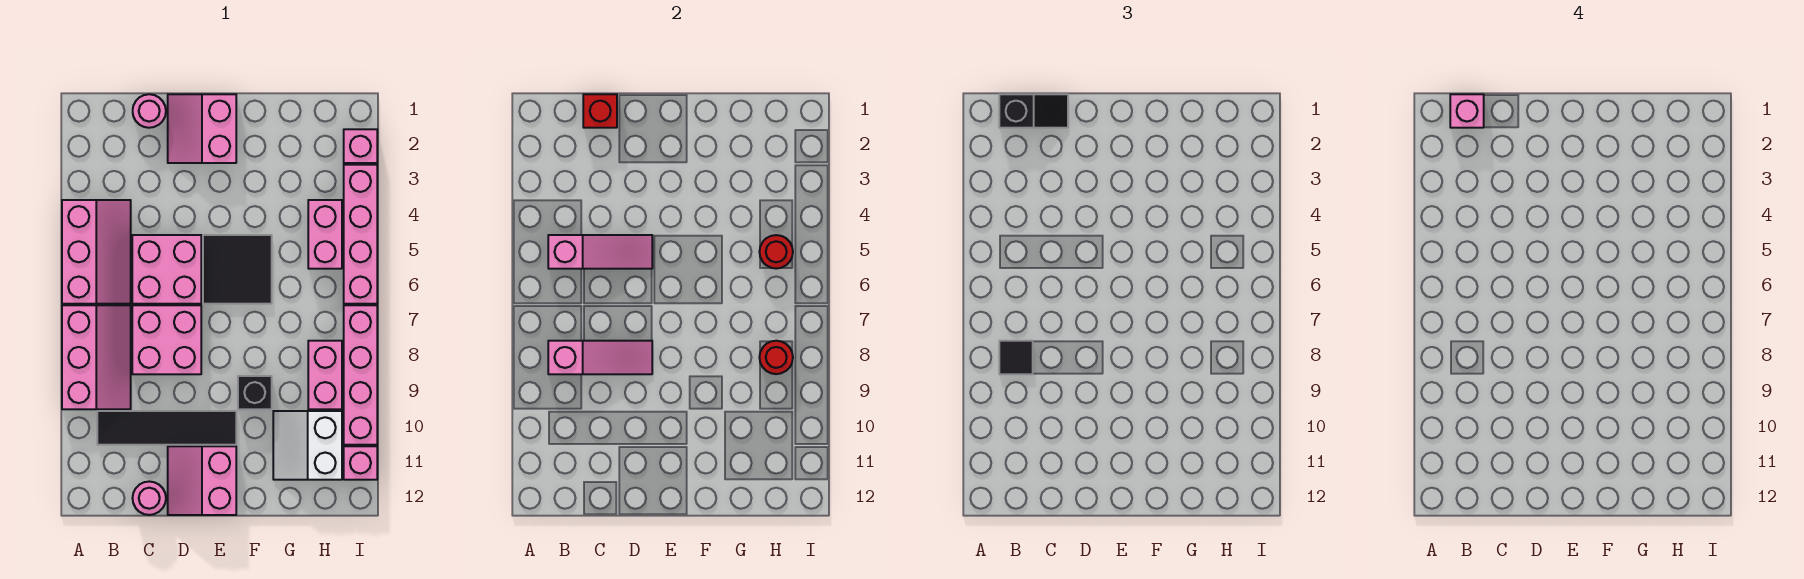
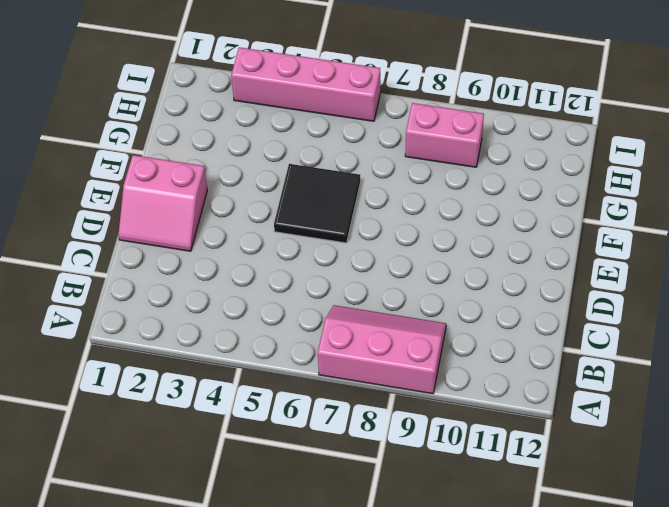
none -> pink 2x3 slope [62,200,131,304]
none -> black 1x4 tile [97,411,236,445]
none -> pink 1x1 round brick [133,94,166,128]

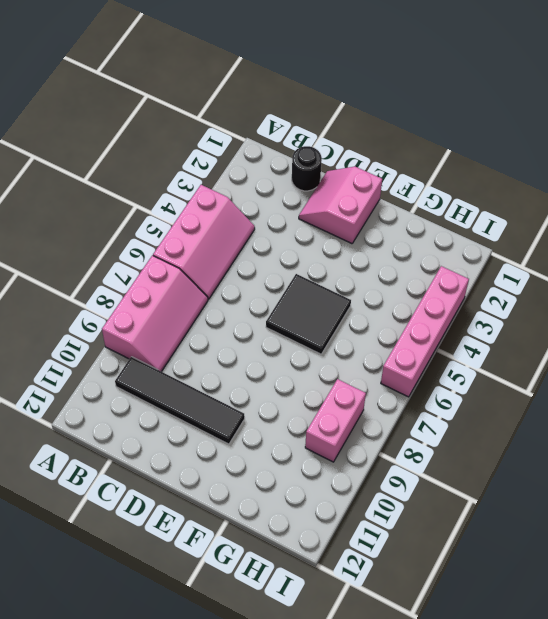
black 1x1 round brick [292,146,322,191] -> pink 1x1 round brick [133,94,166,128]
none -> pink 2x2 brick [132,235,201,304]
none -> pink 2x2 brick [132,305,201,374]
none -> pink 1x1 round brick [133,482,166,515]

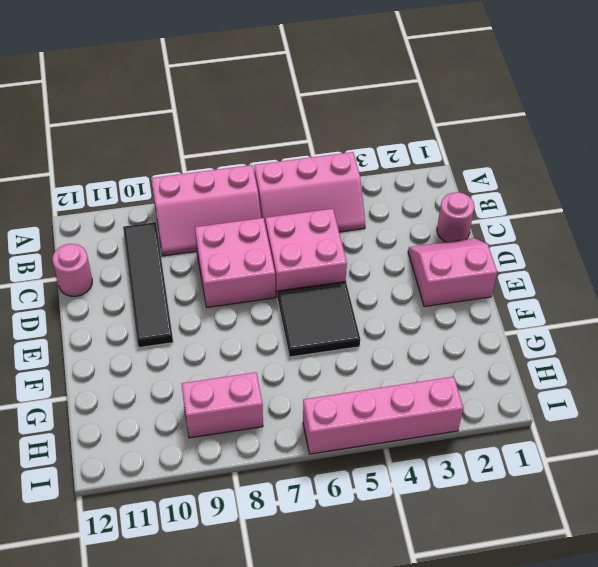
none -> pink 2x2 slope [168,446,236,515]
none -> black 1x1 brick [238,376,272,409]
none -> white 2x2 slope [273,411,342,480]

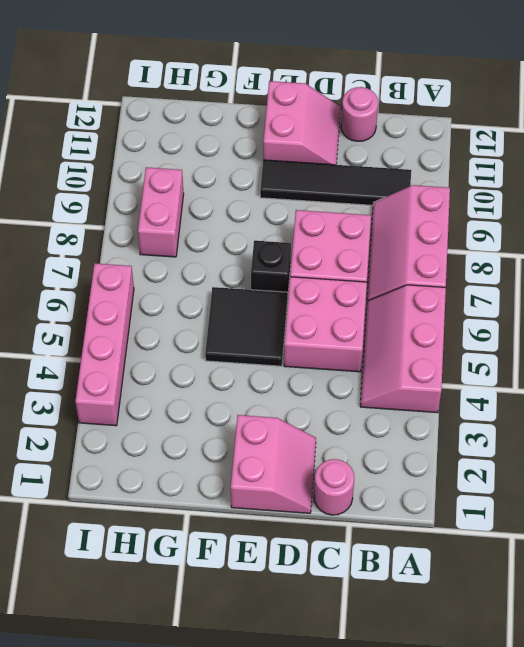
black 1x1 brick [251,241,291,292] -> black 1x1 brick moved to [238,376,272,409]
none -> white 2x2 slope [273,411,342,480]
none -> pink 1x2 brick [308,200,342,269]
none -> pink 1x1 brick [344,129,377,163]

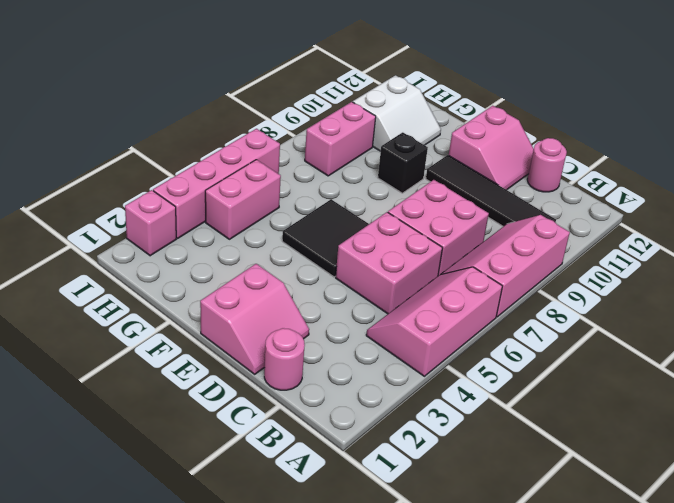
none -> pink 1x4 brick [344,305,377,445]
none -> pink 1x1 brick [344,446,377,480]
none -> pink 1x3 slope [548,235,652,269]

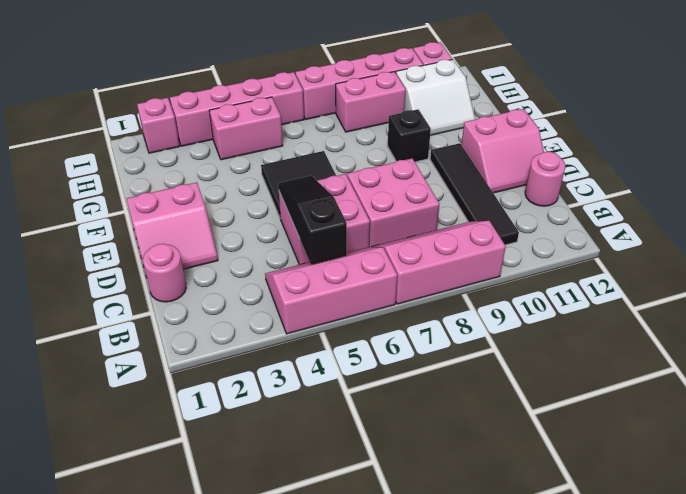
black 1x3 slope [278,176,347,265] -> pink 1x3 slope [548,235,652,269]
none -> pink 1x3 slope [548,341,652,374]
none -> red 1x1 brick [583,94,617,128]
none -> red 1x1 round brick [760,235,793,269]

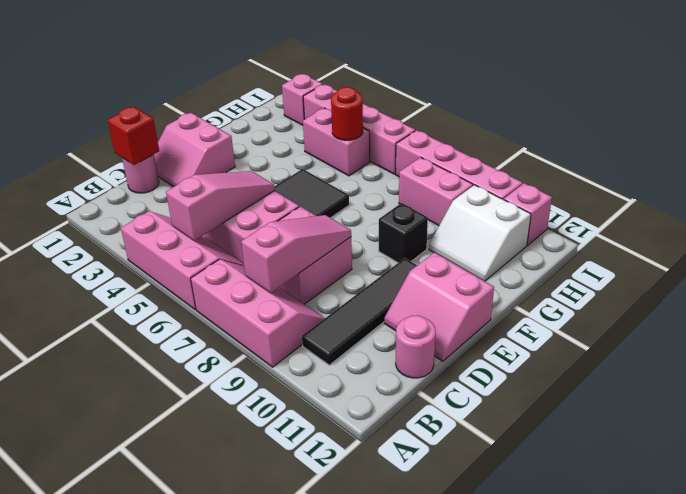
none -> red 1x1 round brick [760,341,793,374]
none -> black 1x2 slope [999,94,1068,128]
none -> black 1x1 tile [999,341,1033,374]

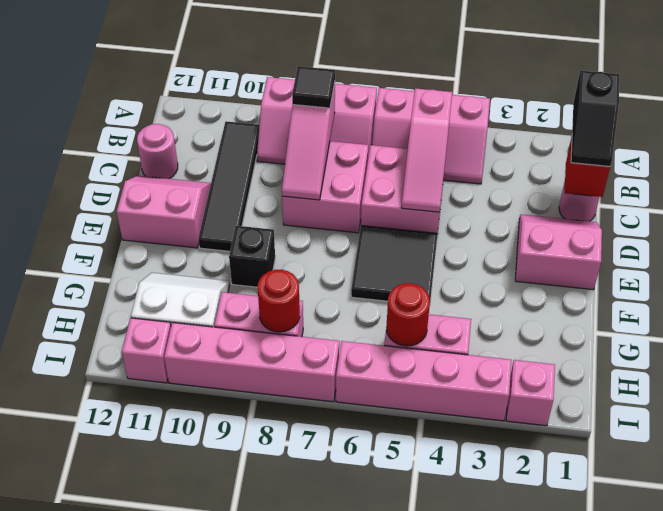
none -> pink 1x1 brick [1450,94,1484,128]

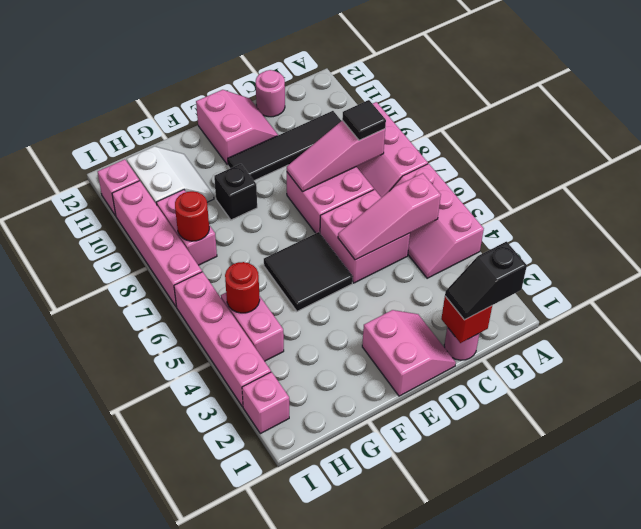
none -> pink 1x1 brick [1450,94,1484,128]

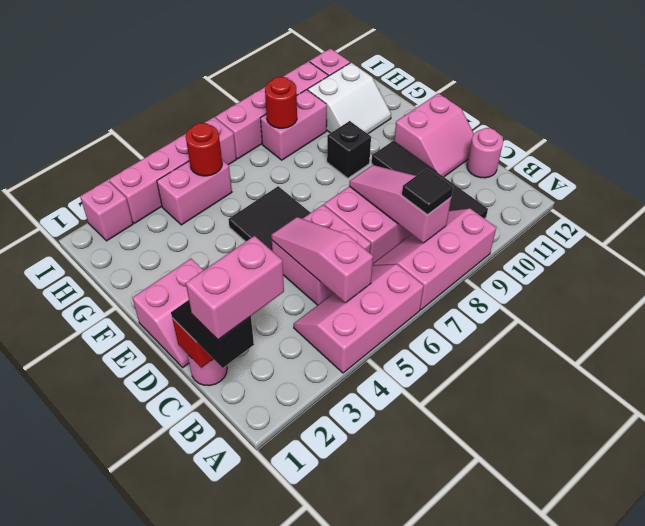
pink 1x2 brick [186,236,284,340] -> pink 1x1 brick [1450,94,1484,128]

